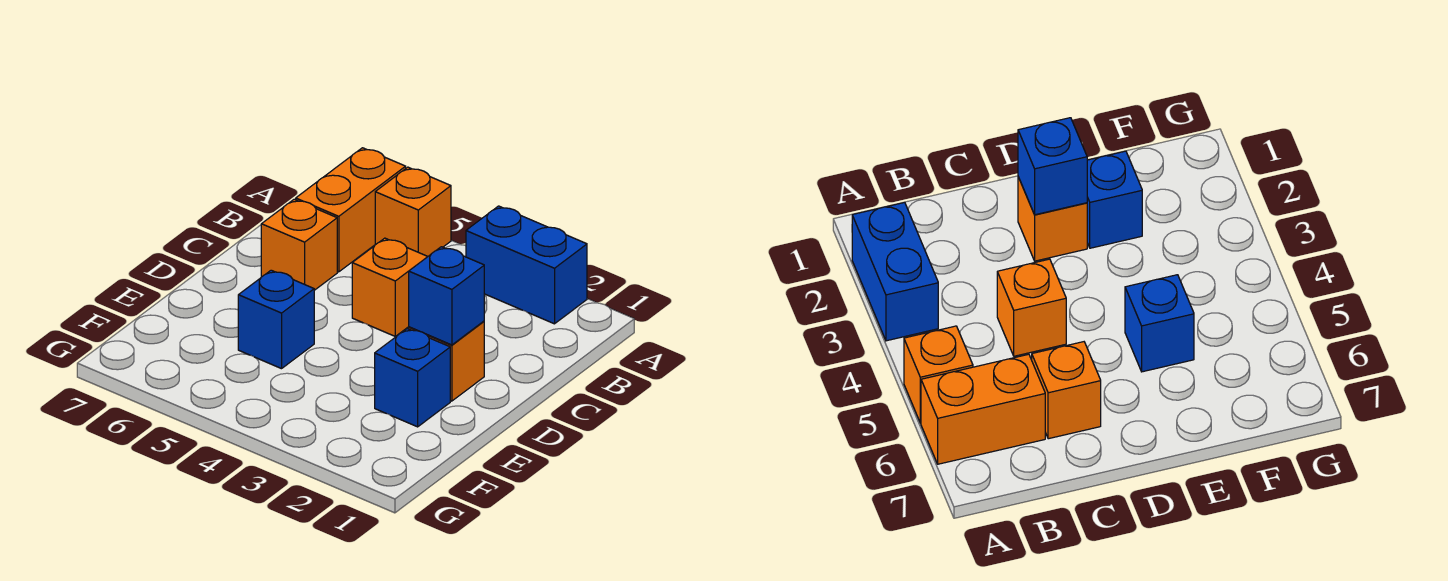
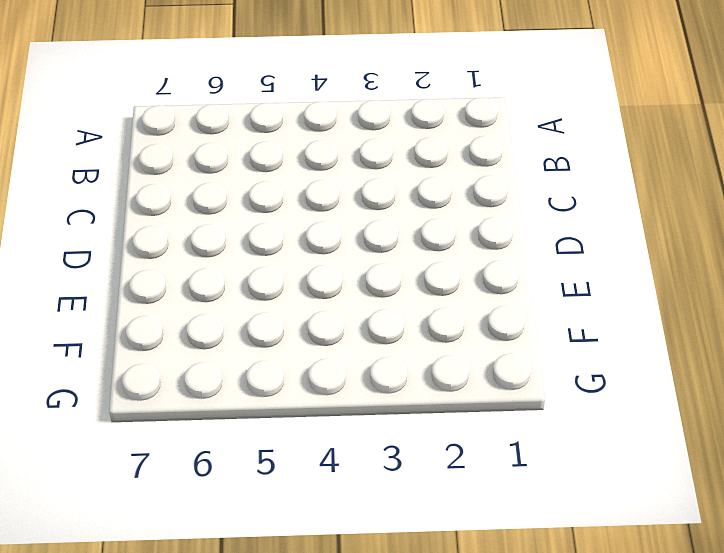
none -> blue 1x2 brick [466,206,587,324]
none -> orange 1x1 brick [375,167,451,256]

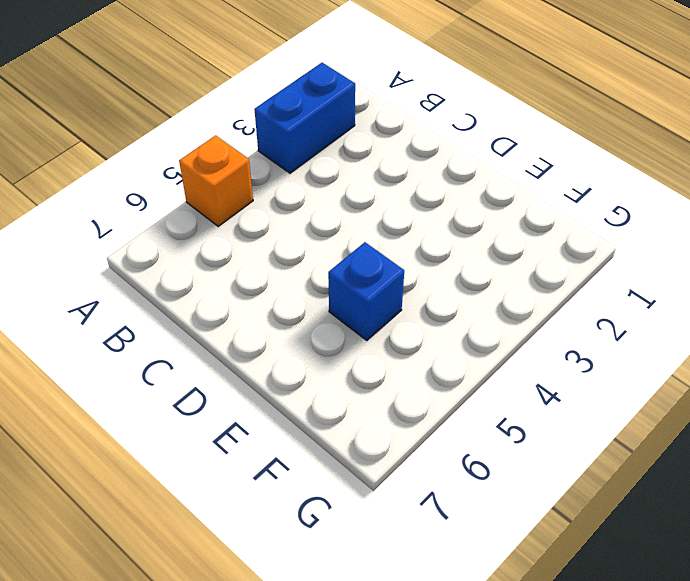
none -> orange 1x2 brick [296,148,406,272]
none -> orange 1x1 brick [352,238,428,336]

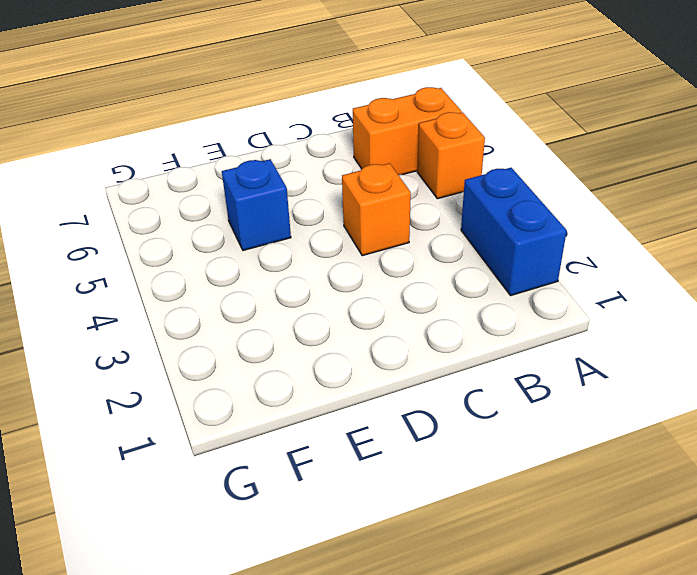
none -> orange 1x1 brick [261,199,337,290]
none -> orange 1x1 brick [409,321,484,401]

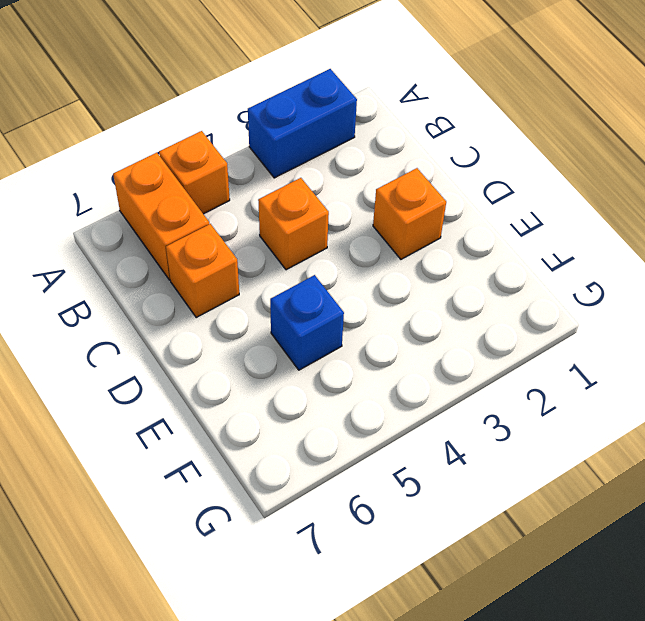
none -> blue 1x1 brick [375,329,450,427]
none -> blue 1x1 brick [409,247,484,345]

